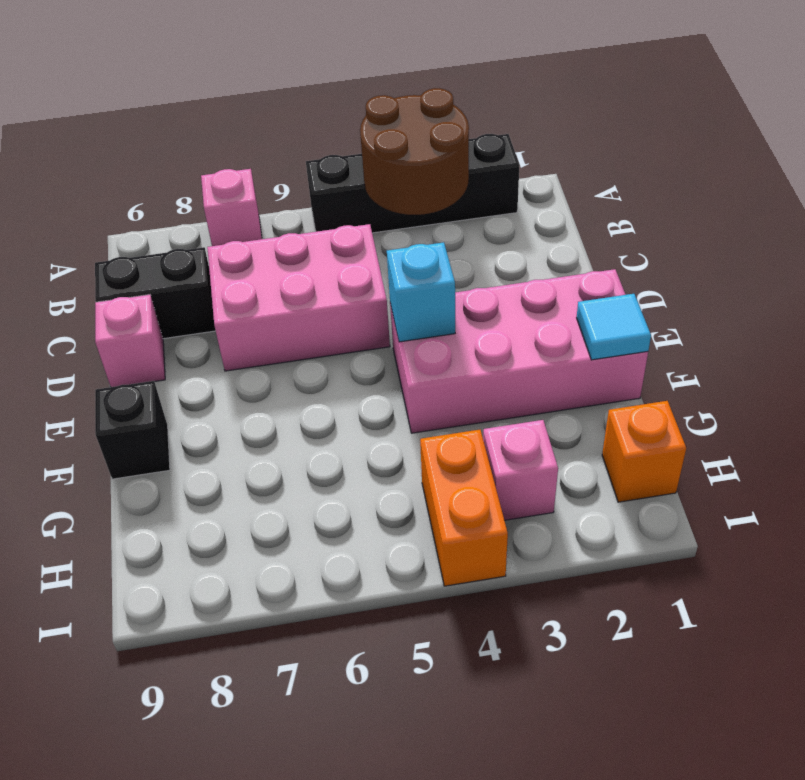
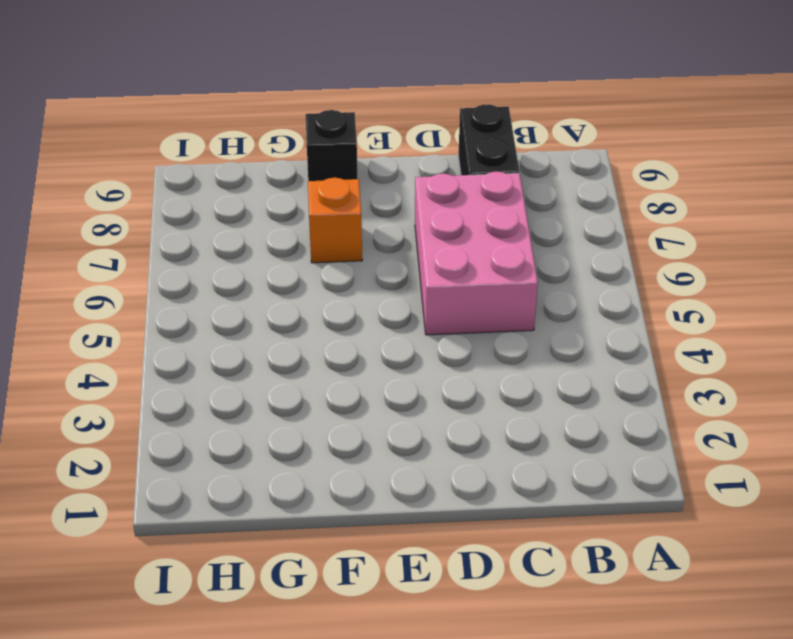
orange 1x1 brick [308,178,362,263] -> orange 1x1 brick moved to [602,401,686,502]
none -> black 1x4 brick [306,134,520,233]
none -> pink 1x1 brick [201,169,262,246]
none -> pink 1x1 brick [95,295,165,387]

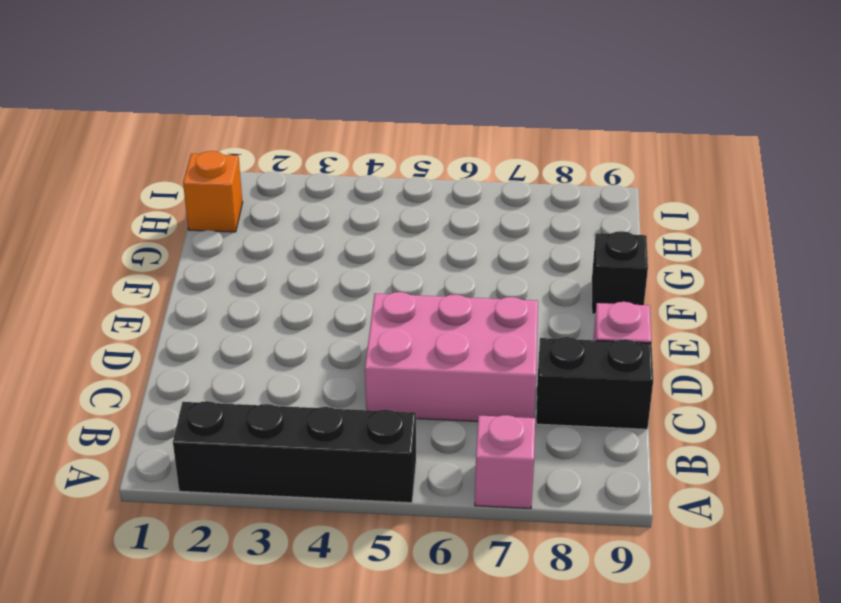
none -> pink 2x4 brick [390,269,648,433]
none -> pink 1x1 brick [483,420,558,520]
none -> orange 1x2 brick [420,430,508,586]

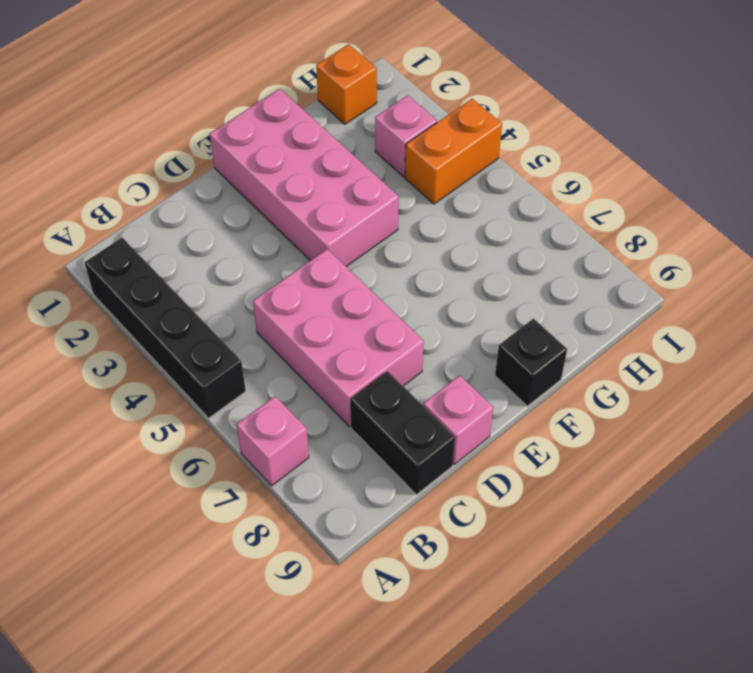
none -> brown 2x2 round brick [360,88,469,215]
none -> cyan 1x1 brick [387,242,455,342]
none -> cyan 1x1 tile [577,294,651,360]

